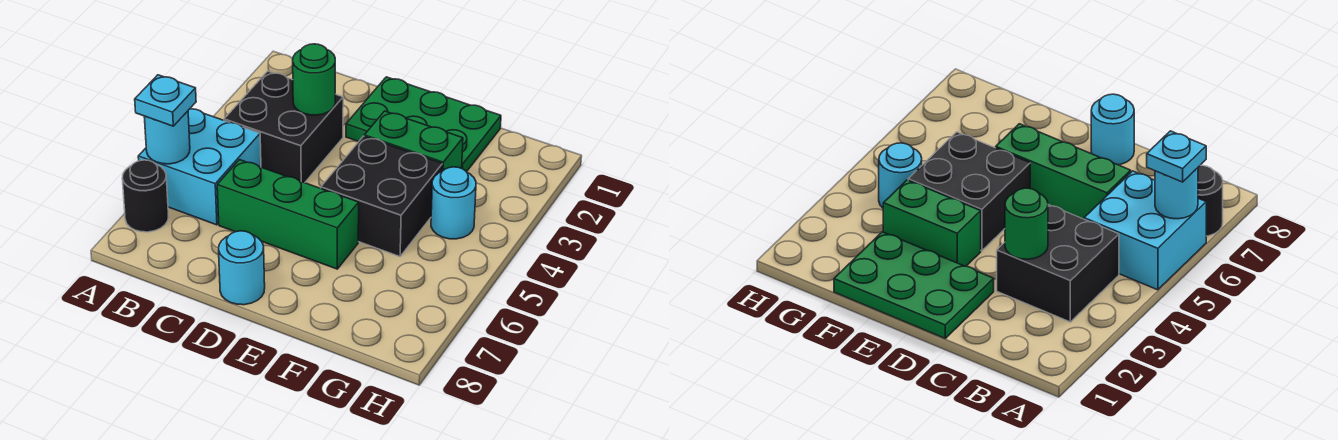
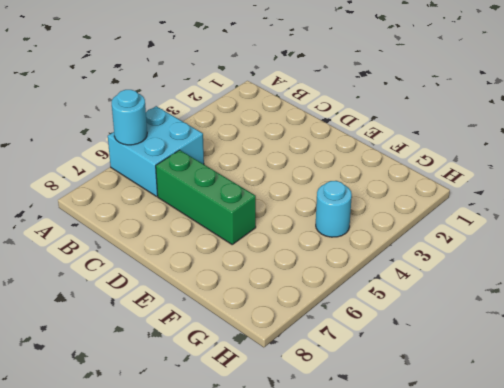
none -> black 1x1 round brick [122,160,169,232]
none -> black 2x2 brick [224,71,343,183]
none -> green 2x3 plate [346,77,501,172]

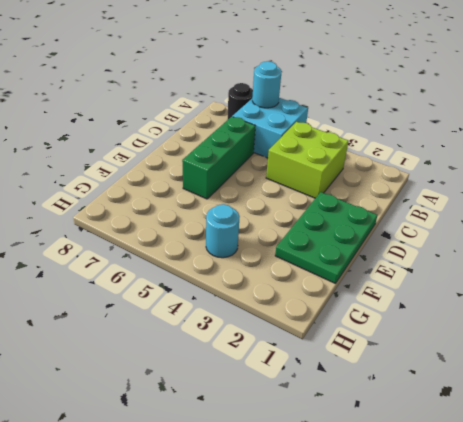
lime 2x2 brick [266,122,349,198] -> black 2x2 brick [224,71,343,183]
none -> cyan 1x1 round brick [219,231,265,305]
none -> green 1x2 brick [364,111,463,171]
none -> black 2x2 brick [321,136,442,257]

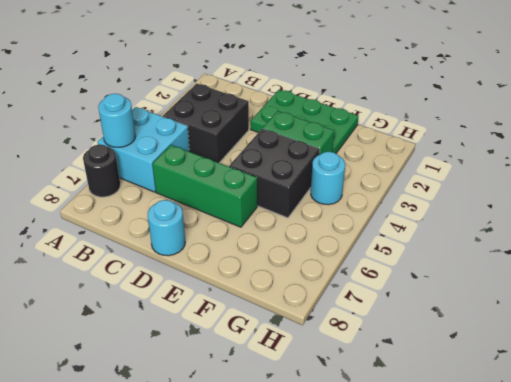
none -> green 1x1 round brick [293,44,335,115]
none -> cyan 1x1 plate [135,75,196,126]

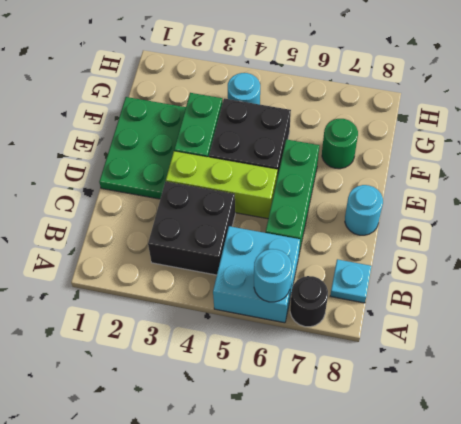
cyan 1x1 plate [330,259,372,303] -> cyan 1x1 plate moved to [135,75,196,126]
lime 1x3 brick [166,151,278,219] -> none
green 1x1 round brick [322,119,358,169] -> green 1x1 round brick moved to [293,44,335,115]

